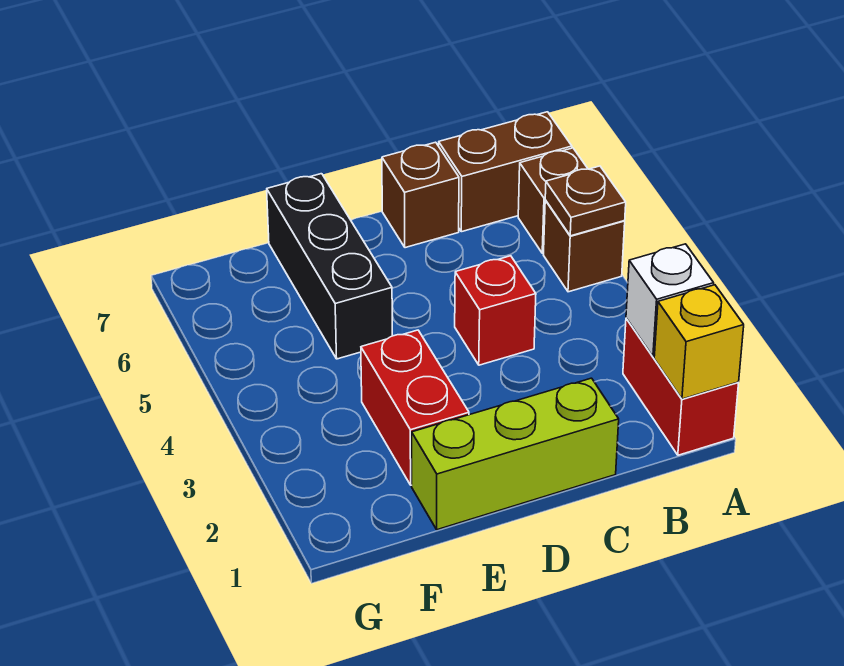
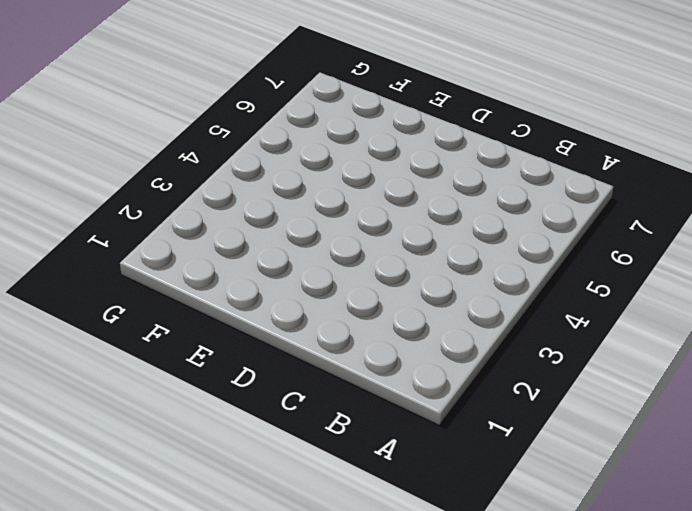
none -> red 1x2 brick [623,318,739,455]
none -> brown 1x1 brick [544,200,625,292]
none -> brown 1x1 brick [518,148,588,253]

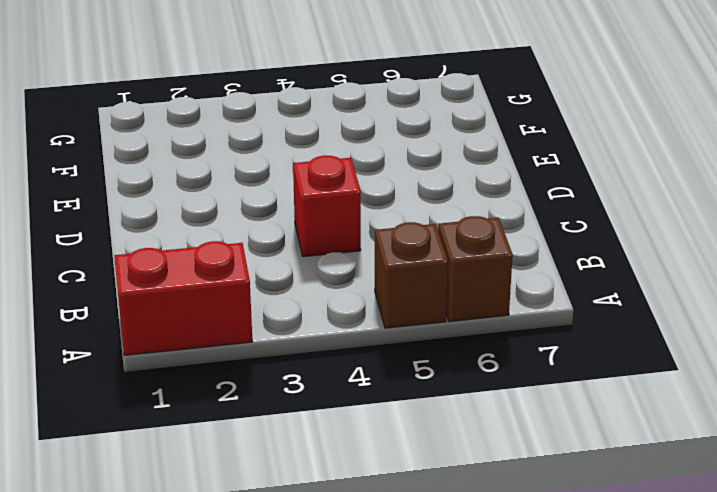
none -> brown 1x2 brick [439,112,572,232]
none -> lime 1x3 brick [412,378,619,530]
none -> brown 1x1 brick [382,142,459,248]

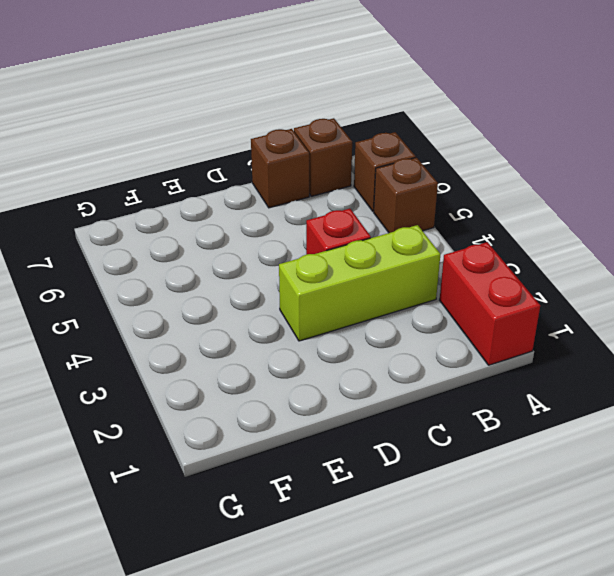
lime 1x3 brick [279,225,440,341] -> lime 1x3 brick moved to [412,378,619,530]
brown 1x1 brick [294,118,352,196] -> brown 1x2 brick [439,112,572,232]
none -> red 1x2 brick [361,330,469,485]
none -> black 1x3 brick [267,174,392,359]
none -> yellow 1x1 brick [654,285,744,399]

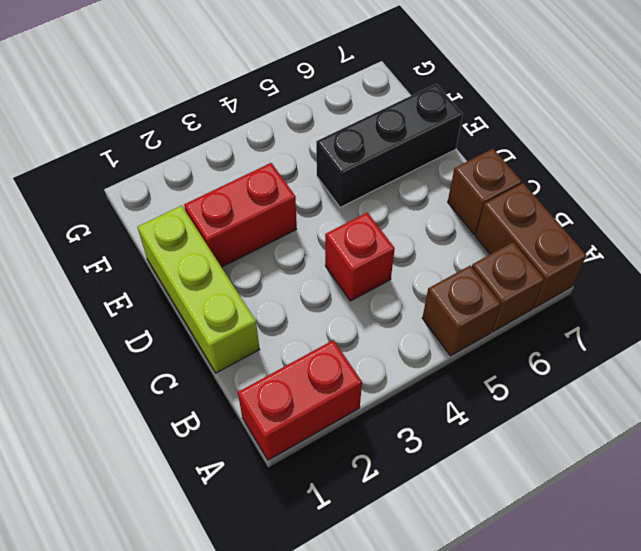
none -> yellow 1x1 brick [654,285,744,399]
none -> white 1x1 brick [626,244,714,357]
none -> brown 1x1 plate [545,166,626,236]

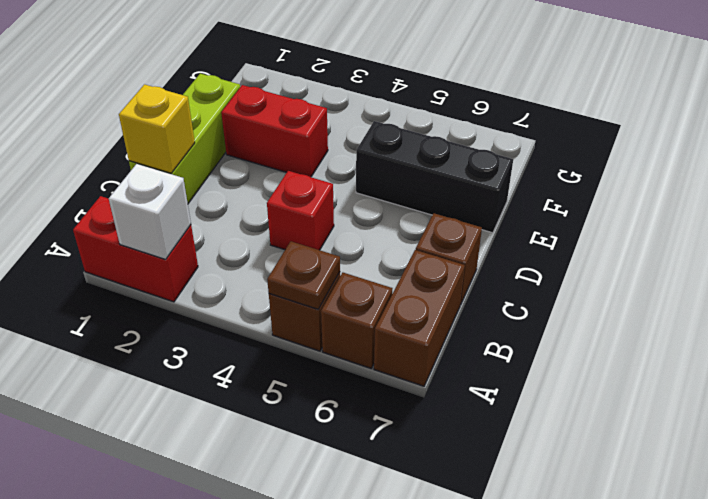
yellow 1x1 brick [119,84,195,173] -> yellow 1x1 brick moved to [654,285,744,399]

